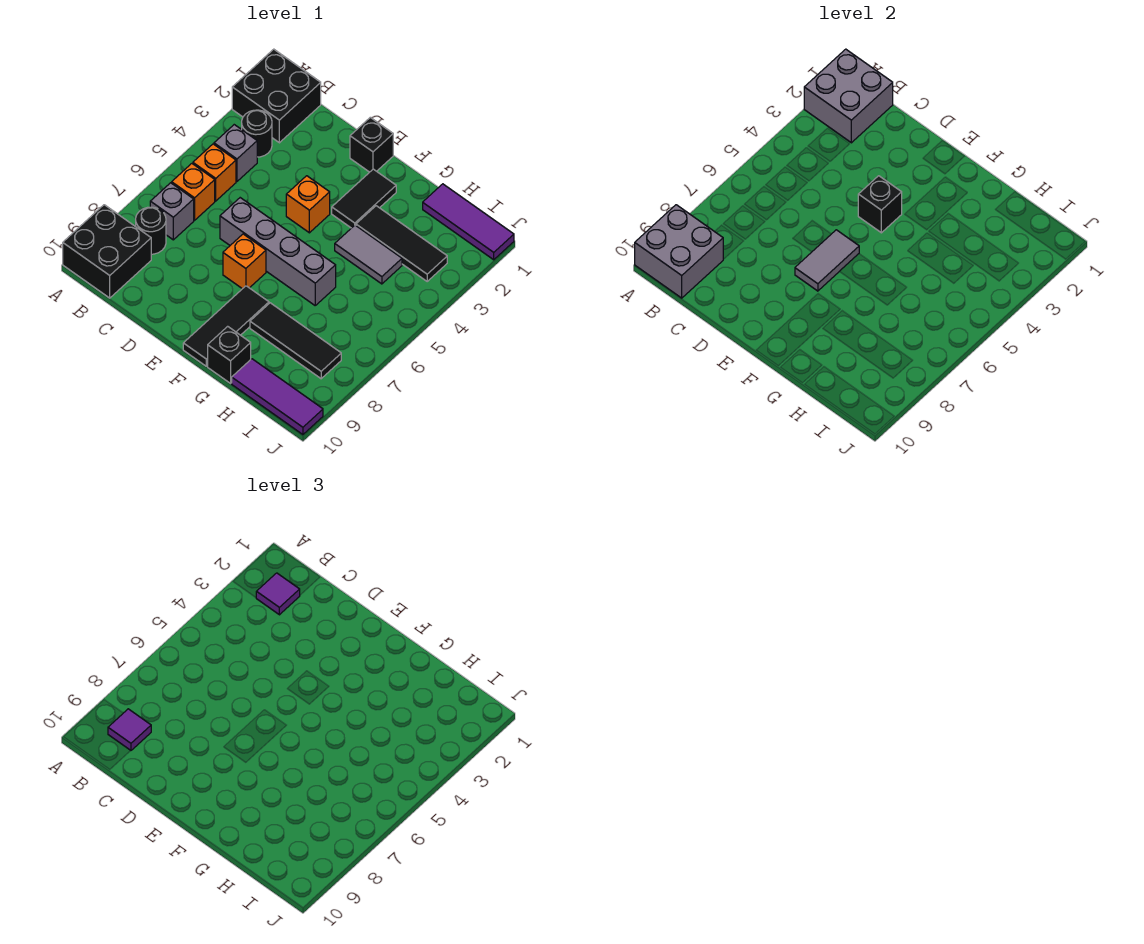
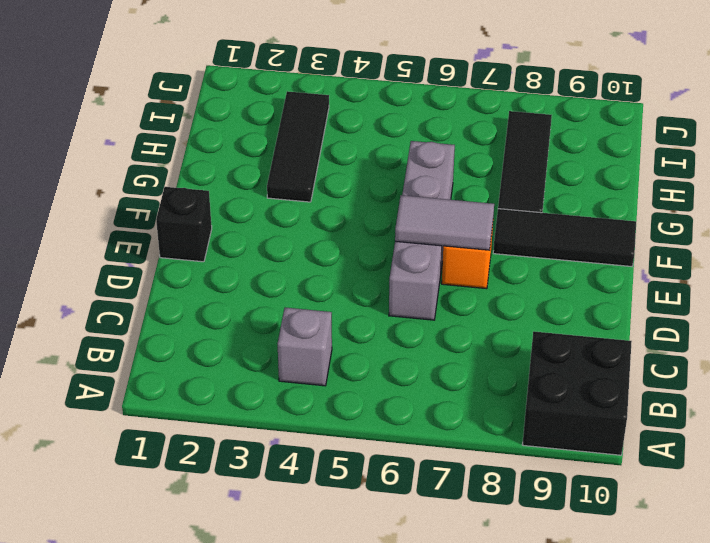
none -> black 2x2 brick [232,49,321,143]
none -> black 1x1 round brick [242,110,272,157]
none -> orange 1x1 brick [193,144,236,201]

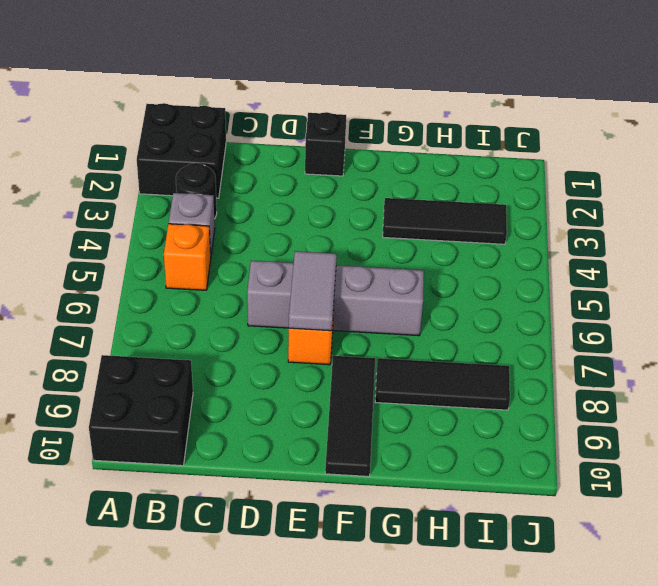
none -> orange 1x1 brick [172,164,215,220]
none -> grey 1x1 brick [150,183,194,240]
none -> black 1x1 round brick [136,207,166,254]

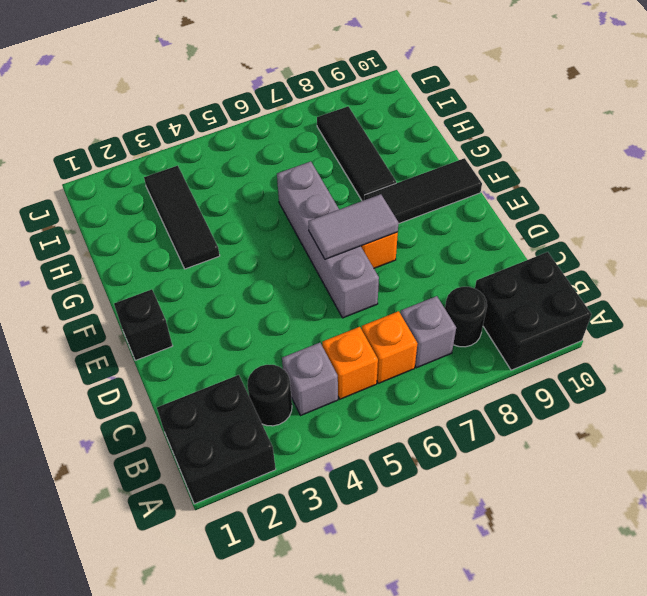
none -> orange 1x1 brick [286,176,330,233]
none -> black 1x2 tile [332,169,396,228]
none -> grey 1x2 tile [335,225,402,284]

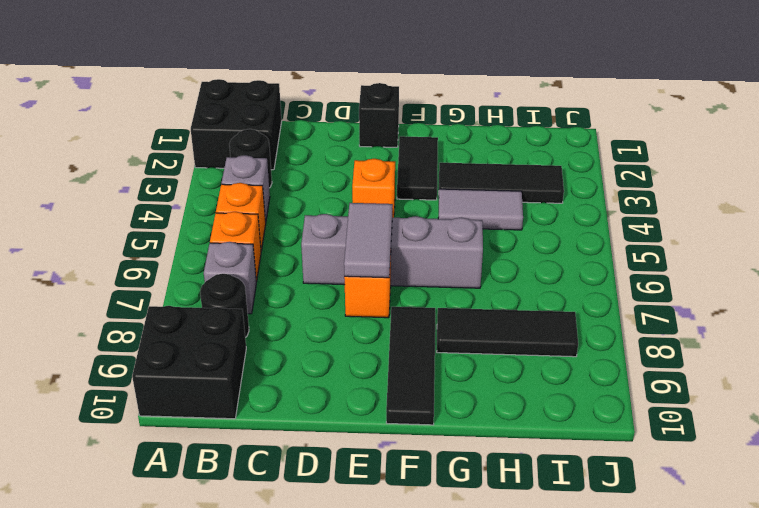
none -> black 1x1 brick [208,326,251,383]
none -> purple 1x3 tile [423,184,514,260]
none -> purple 1x3 tile [232,359,323,435]

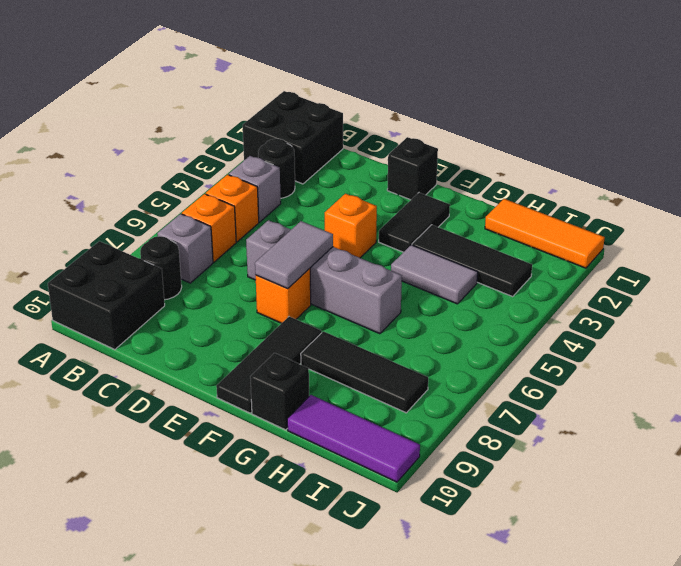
orange 1x3 tile [485,199,605,268] -> purple 1x3 tile [423,184,514,260]
none -> grey 2x2 brick [804,49,893,143]
none -> grey 2x2 brick [635,205,723,298]
none -> black 1x1 brick [858,176,902,233]

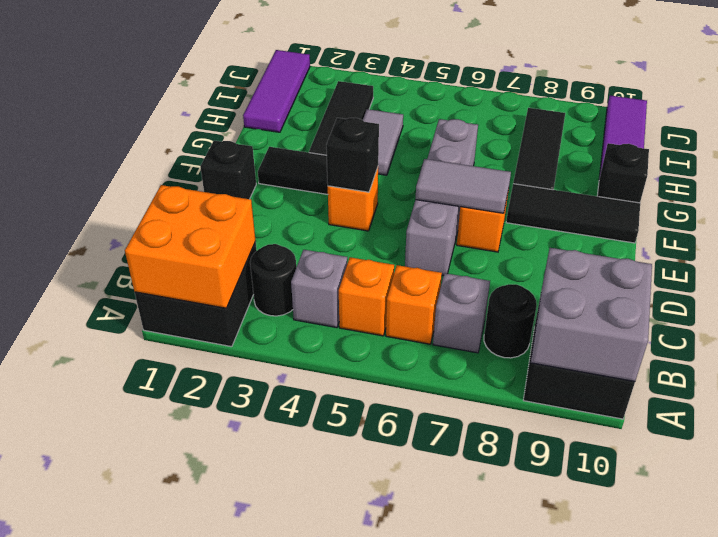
orange 2x2 brick [125,185,256,308] -> grey 2x2 brick [804,49,893,143]
none -> purple 1x1 tile [256,573,300,615]
none -> purple 1x1 tile [108,709,151,750]

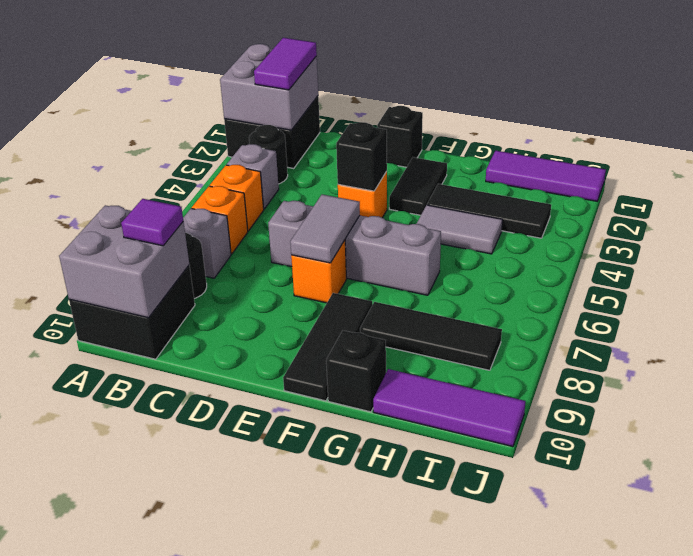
purple 1x2 tile [254,38,317,90] -> purple 1x1 tile [256,573,300,615]

